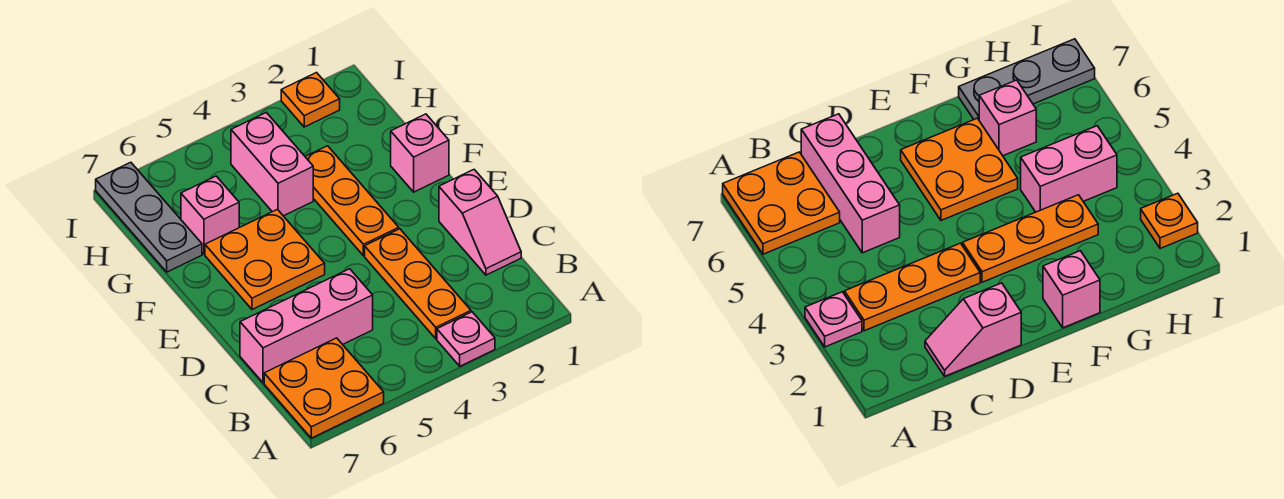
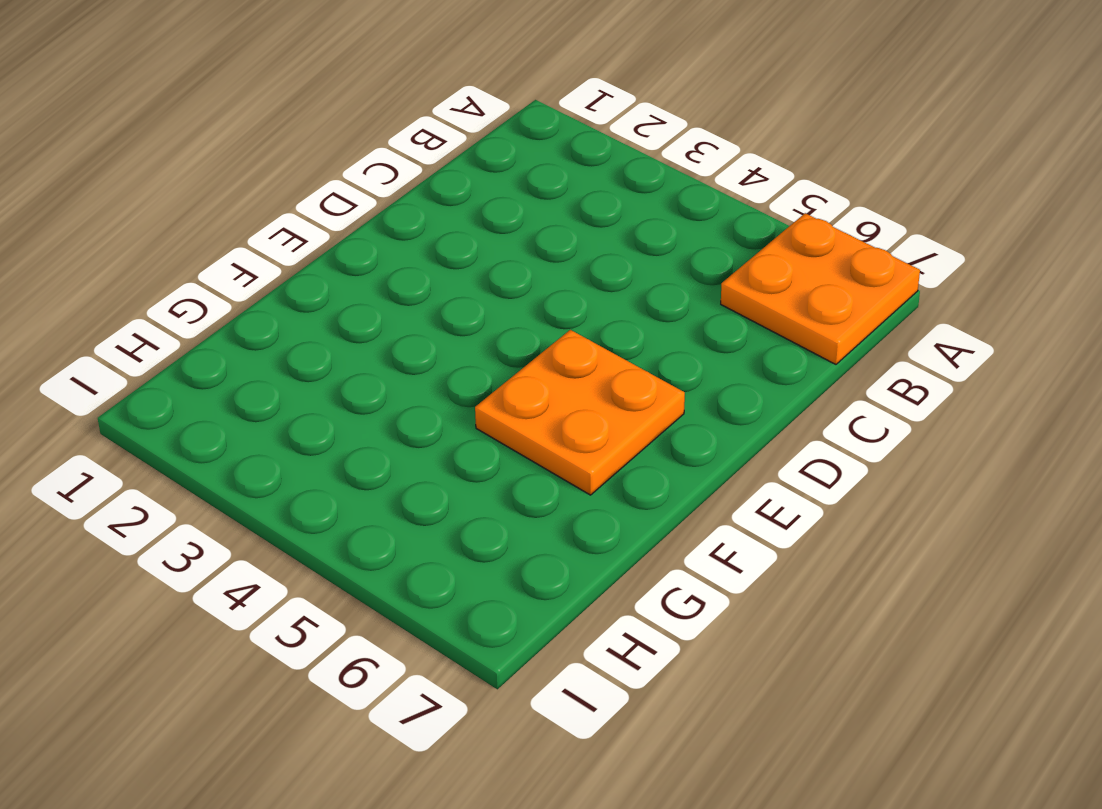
none -> pink 1x1 plate [437,312,495,366]
none -> orange 1x3 plate [365,229,471,339]
none -> pink 1x2 slope [439,170,521,275]

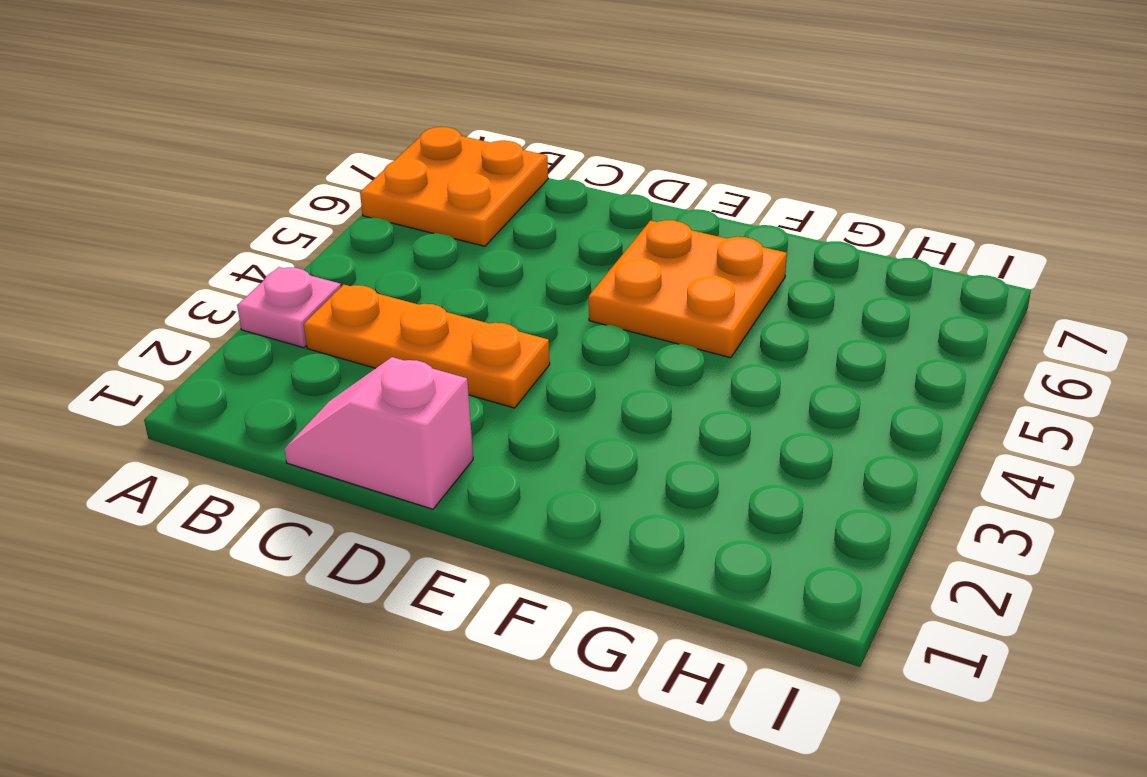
none -> pink 1x3 brick [240,269,373,383]
none -> orange 1x3 plate [305,146,399,256]
none -> pink 1x1 brick [391,114,449,192]

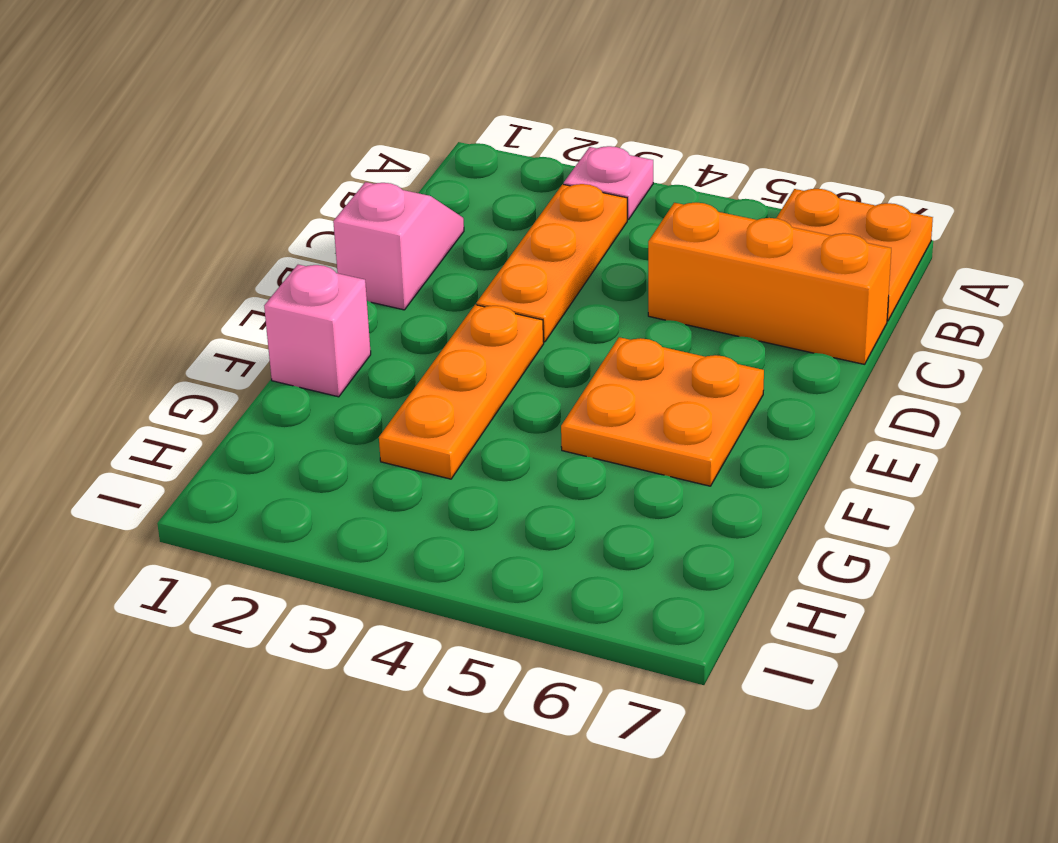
orange 1x3 brick [648,203,891,364] -> pink 1x3 brick [240,269,373,383]
none -> pink 1x2 brick [231,112,313,216]
none -> pink 1x1 brick [181,176,239,254]
none -> grey 1x3 plate [96,162,202,272]

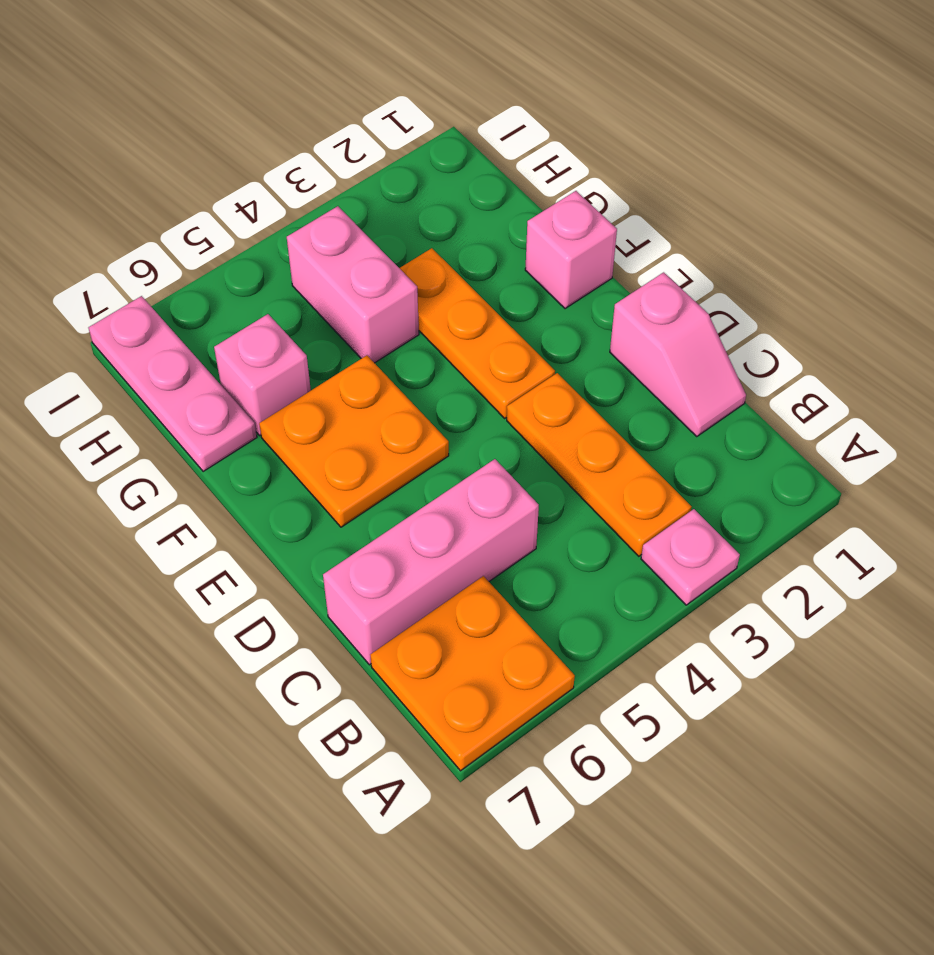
pink 1x3 plate [88,296,257,472] -> grey 1x3 plate [96,162,202,272]
none -> orange 1x1 plate [281,73,340,127]

